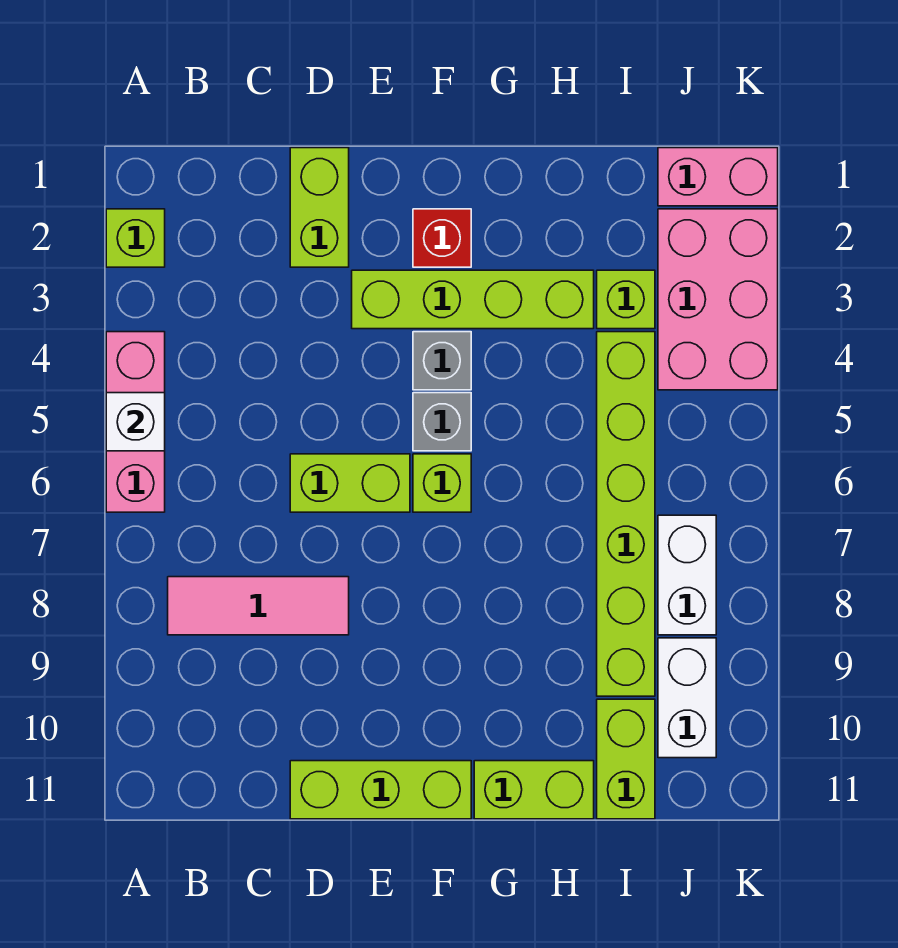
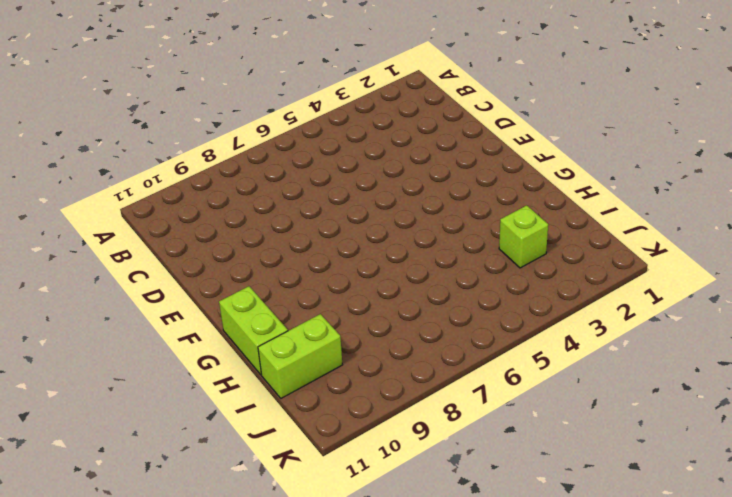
none -> lime 1x1 brick [106,209,165,267]
none -> pink 1x3 brick [106,332,165,512]
none -> pink 1x3 tile [168,577,349,635]

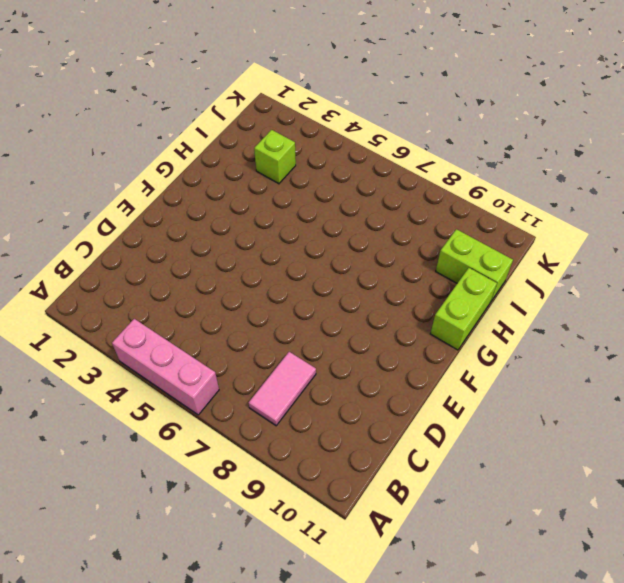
pink 1x2 tile [249,352,316,426] -> pink 1x3 tile [168,577,349,635]
none -> lime 1x1 brick [106,209,165,267]
none -> lime 1x2 brick [290,148,349,267]
none -> lime 1x2 brick [290,454,410,512]

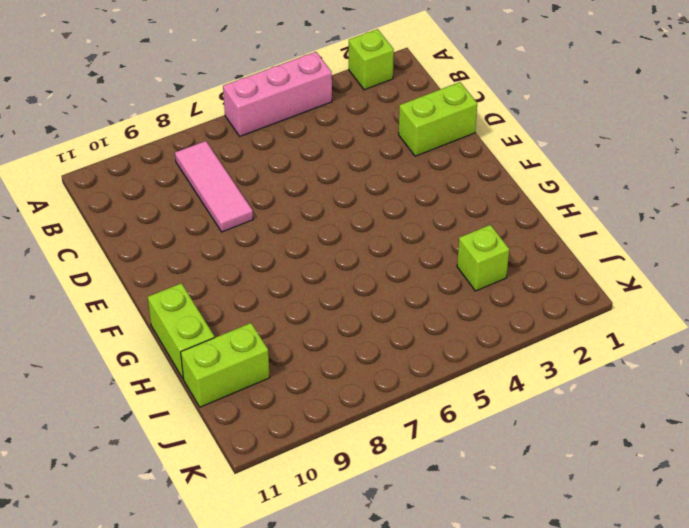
none -> lime 1x2 brick [290,454,410,512]
none -> lime 1x3 brick [290,761,471,819]
none -> lime 1x4 brick [352,270,594,329]

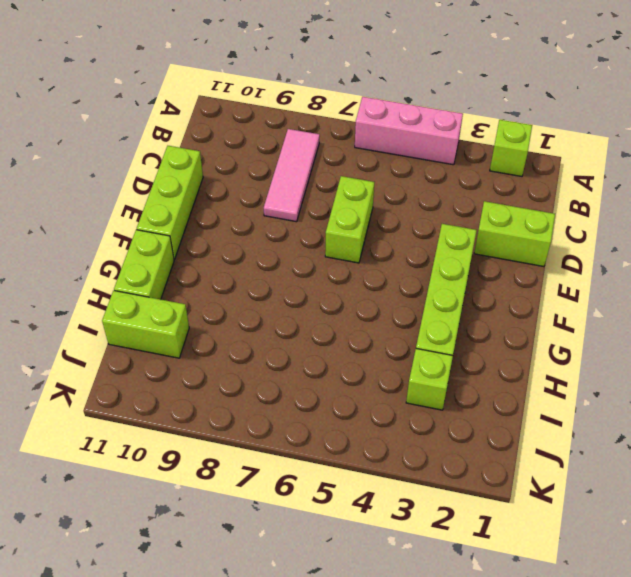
none -> red 1x1 brick [413,209,471,267]
none -> grey 1x1 brick [413,332,471,390]
none -> grey 1x1 brick [413,393,471,451]

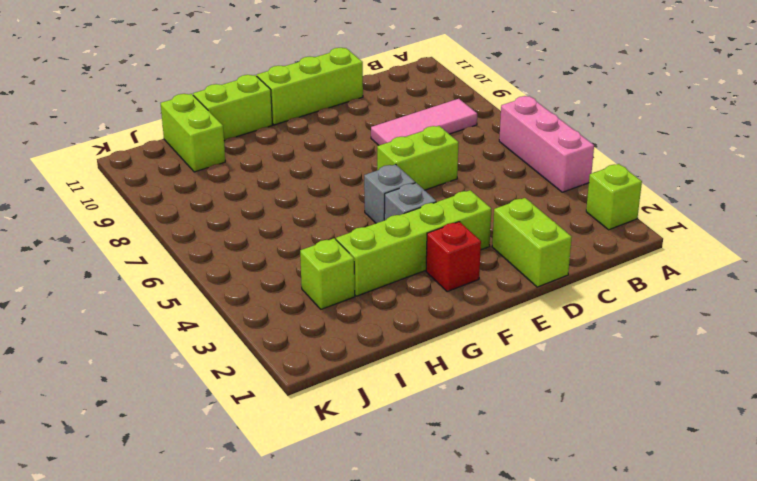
none -> lime 1x1 brick [413,454,471,512]
none -> lime 1x6 brick [597,332,655,696]
none -> pink 1x2 brick [658,148,778,206]

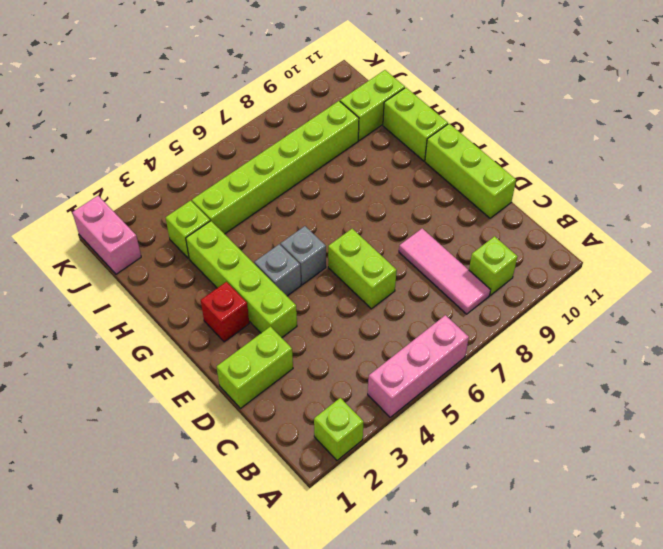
lime 1x1 brick [469,236,517,295] -> lime 1x1 brick moved to [413,454,471,512]
none -> pink 2x3 brick [658,209,778,390]
none -> white 1x2 brick [658,515,716,635]
none -> white 1x2 brick [658,638,716,758]

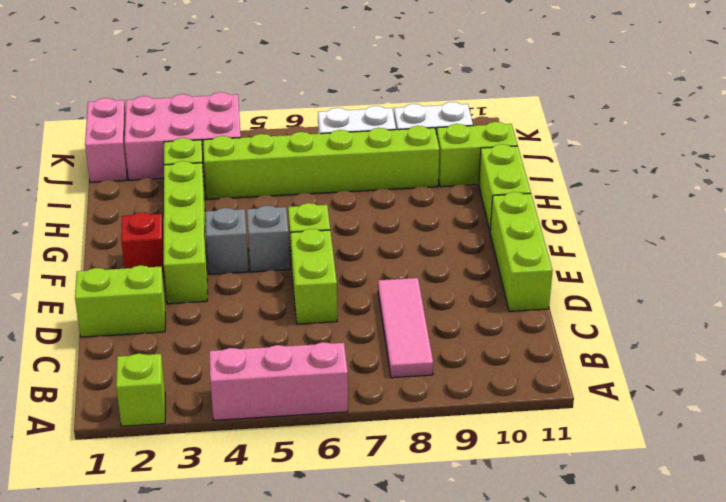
none -> white 1x1 brick [106,393,165,451]

